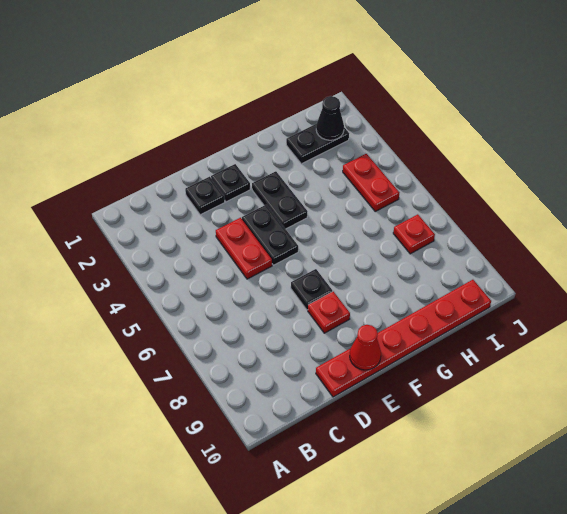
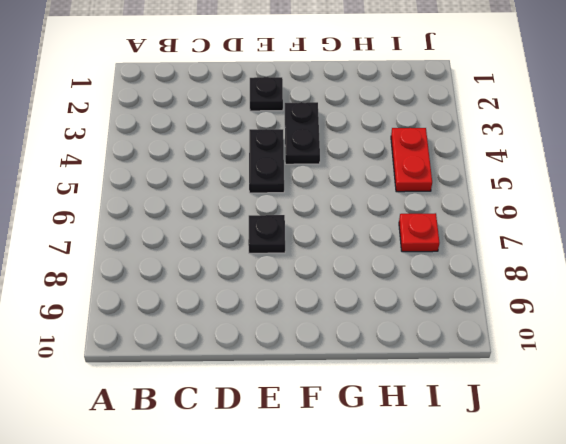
none -> black 1x1 plate [185,177,225,215]
none -> red 1x2 plate [216,218,272,279]
none -> red 1x6 plate [316,280,491,397]

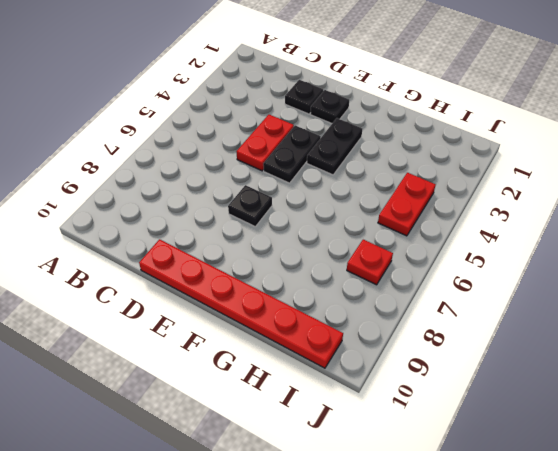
none -> red 1x1 plate [308,292,350,333]
none -> black 1x2 plate [286,124,349,164]
none -> red 1x1 cone [350,325,381,370]

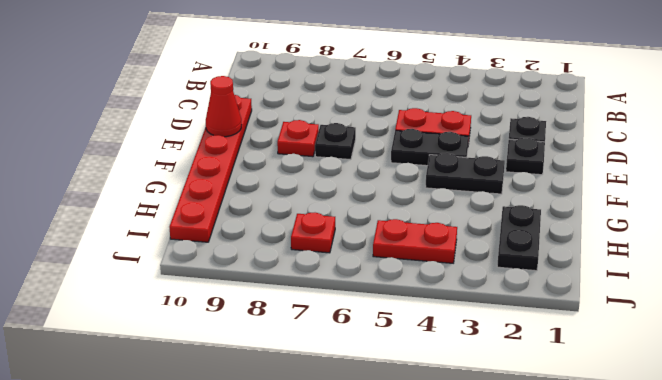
none -> black 1x1 cone [316,96,344,140]

